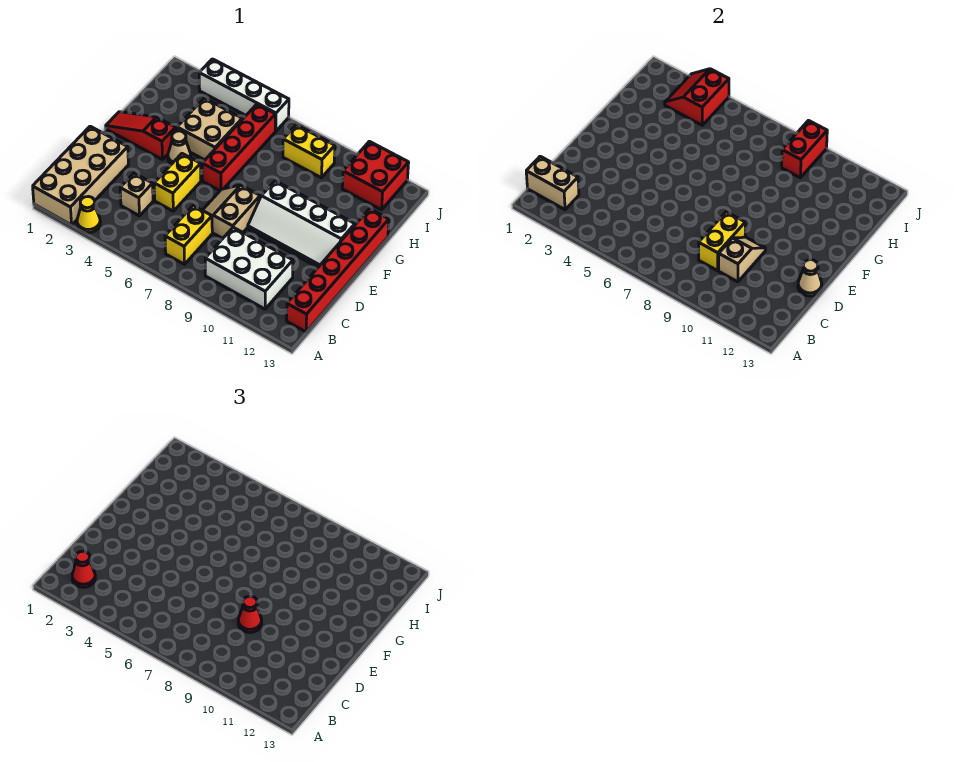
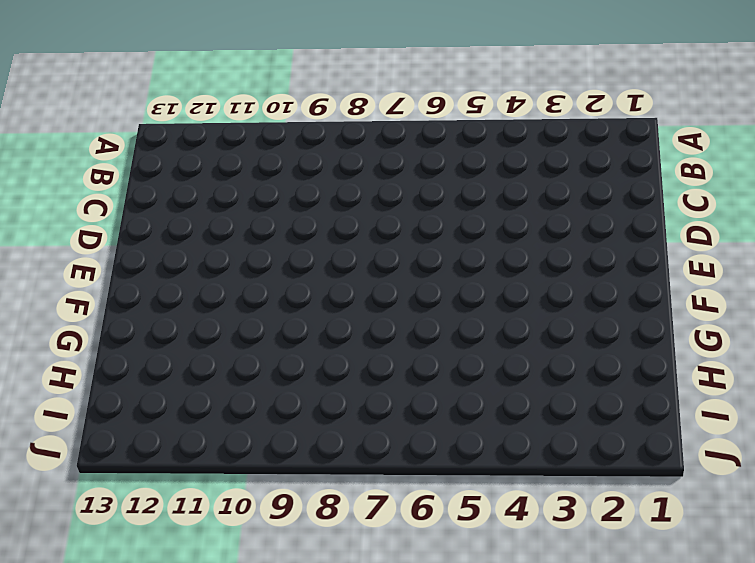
none -> tan 2x4 brick [33,126,128,225]
none -> yellow 1x1 cone [77,197,100,233]
none -> yellow 1x2 brick [165,206,212,264]

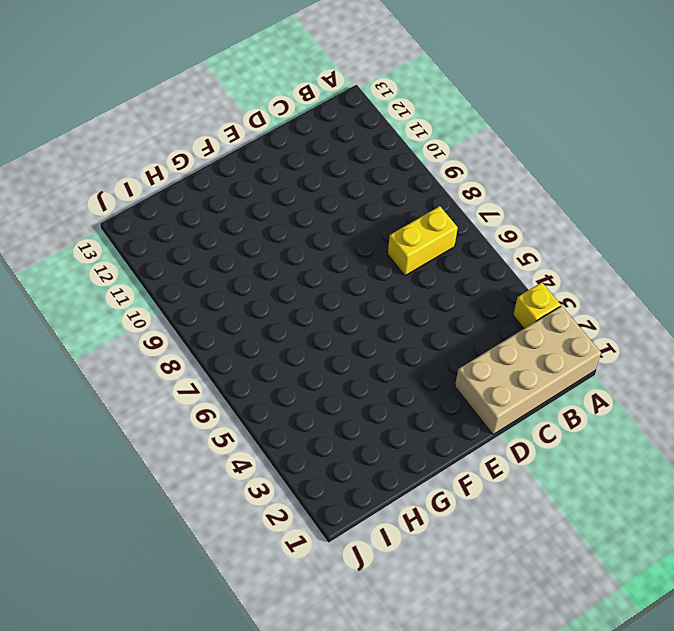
yellow 1x1 brick [513,282,561,328] -> yellow 1x1 cone [77,197,100,233]
none -> white 2x3 brick [205,227,293,309]
none -> red 1x6 brick [287,209,389,332]
none -> tan 1x1 brick [120,173,153,216]

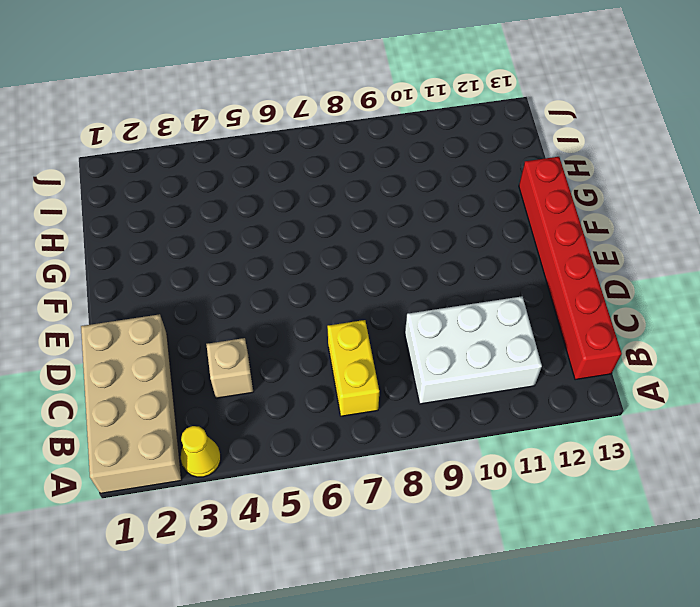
none -> yellow 1x2 brick [154,154,201,211]
none -> tan 2x2 slope [203,185,260,238]
none -> white 2x4 slope [248,181,355,267]

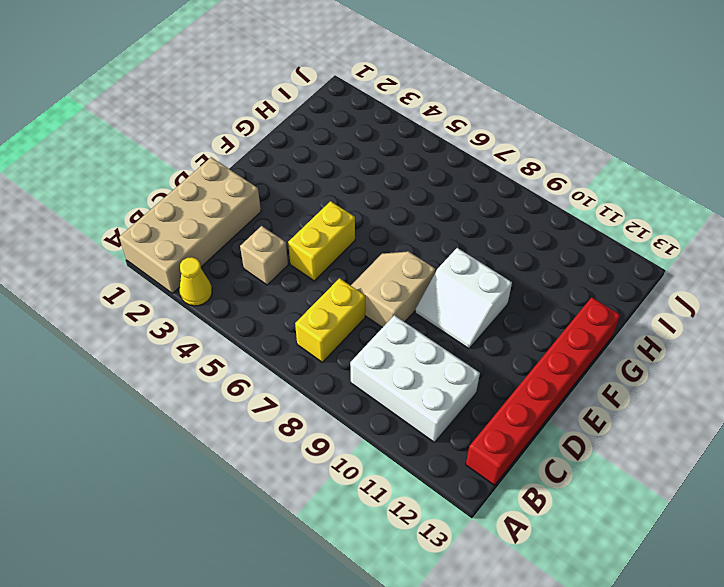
white 2x2 slope [415,248,512,349] -> white 2x4 slope [248,181,355,267]
none -> red 1x3 slope [106,112,176,160]
none -> tan 1x1 cone [168,131,191,164]
none -> red 1x4 brick [202,104,275,191]

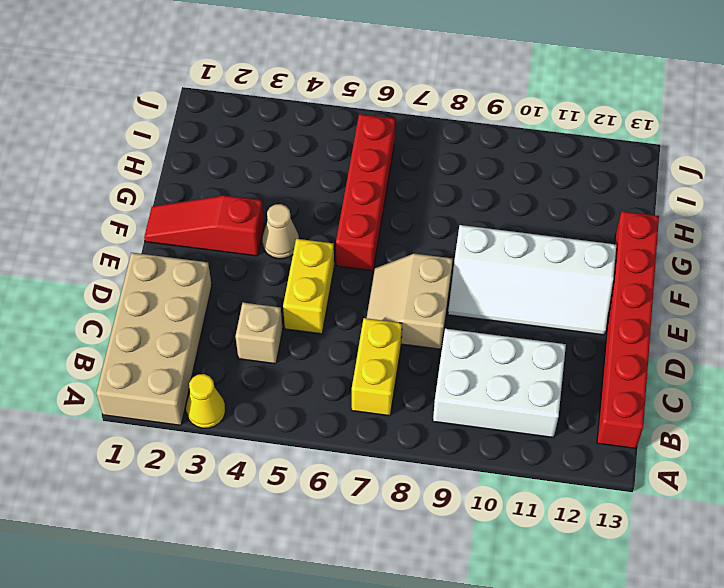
none -> tan 2x2 brick [177,98,242,160]
none -> yellow 1x2 brick [283,125,335,178]
none -> red 2x2 brick [342,141,409,210]

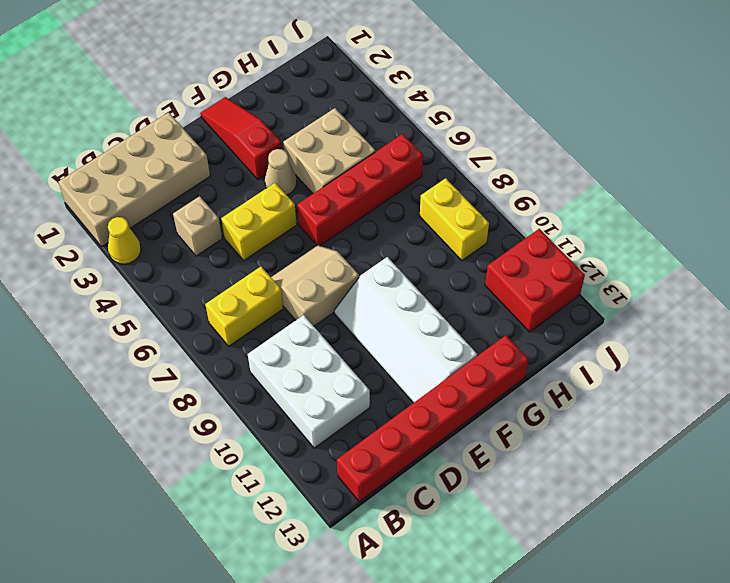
none -> white 1x4 brick [199,59,289,131]
none -> tan 1x2 brick [526,156,579,210]
none -> yellow 1x2 brick [699,212,745,271]

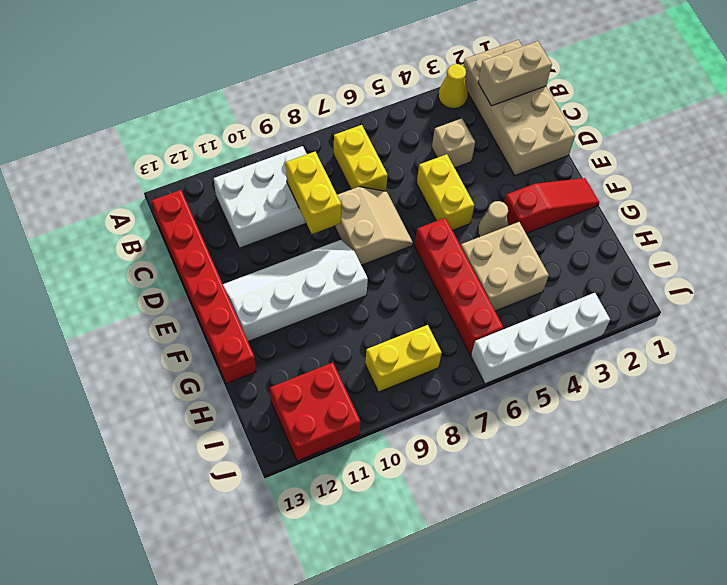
none -> tan 1x2 slope [719,237,765,282]
none -> tan 1x1 cone [798,260,822,296]
none -> red 2x2 slope [665,69,729,125]

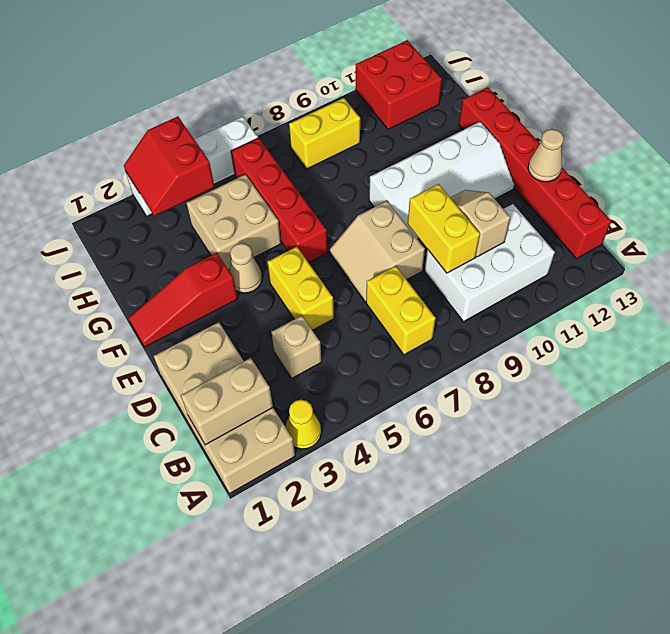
none -> red 1x2 brick [782,121,827,178]
none -> red 1x1 cone [72,551,95,587]
none -> red 1x1 cone [238,596,262,632]

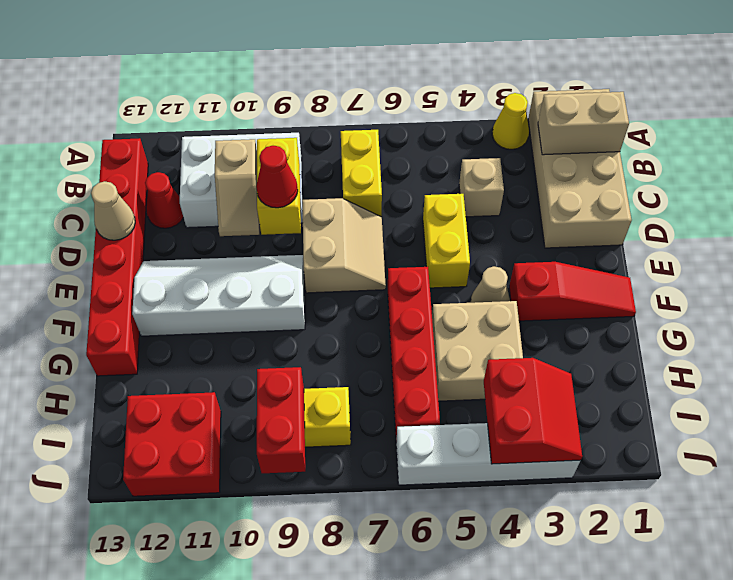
red 1x1 cone [145,172,183,228] -> red 1x1 cone moved to [72,551,95,587]

